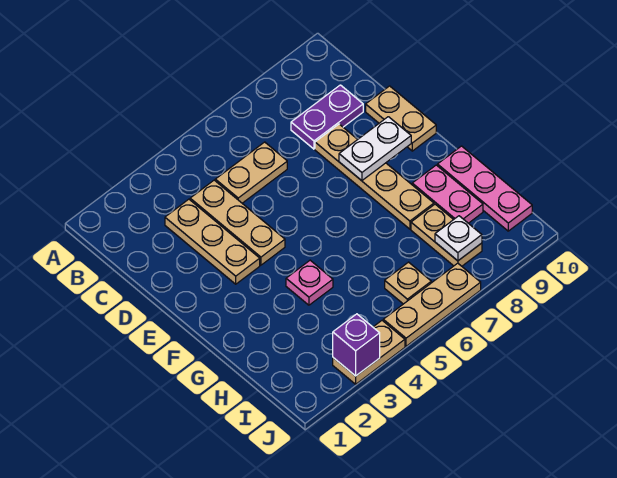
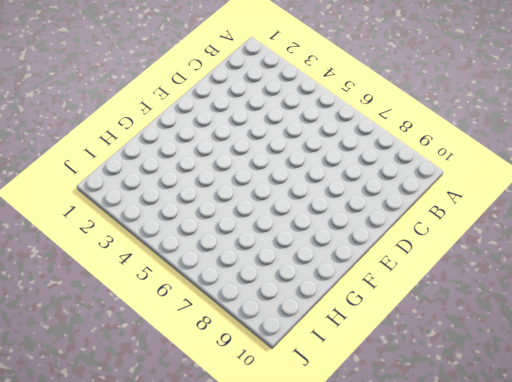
none -> tan 1x3 plate [165,199,260,284]
none -> tan 1x3 plate [190,180,285,265]
none -> tan 1x2 plate [215,142,287,203]

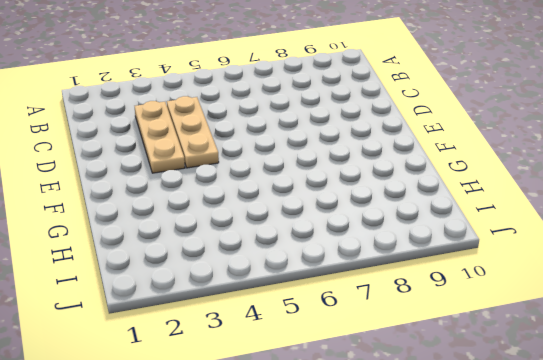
none -> tan 1x2 plate [215,142,287,203]
none -> purple 1x2 plate [291,85,363,149]
none -> tan 1x4 plate [315,124,434,229]

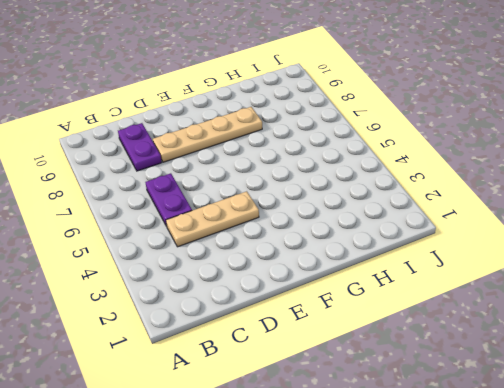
purple 1x2 plate [146,173,192,226] -> tan 1x2 plate [215,142,287,203]
none -> tan 1x3 plate [165,199,260,284]
none -> tan 1x2 plate [366,86,436,151]
none -> pink 1x1 plate [286,260,333,305]

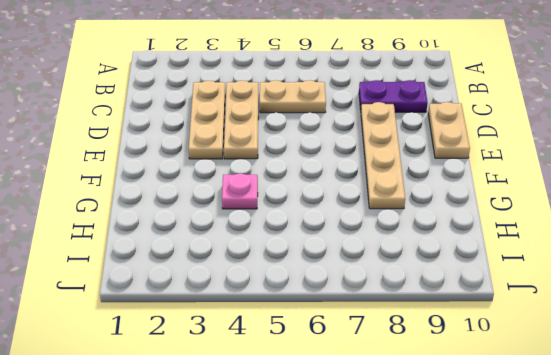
none -> pink 1x2 plate [412,165,483,223]
none -> pink 1x3 plate [438,146,532,231]
none -> tan 1x2 plate [411,204,482,266]

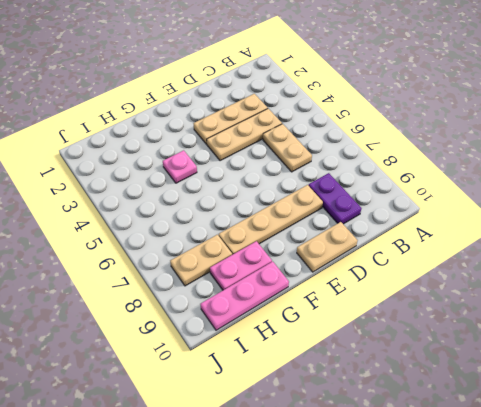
none -> tan 1x1 plate [385,262,431,304]
none -> tan 1x2 plate [333,321,405,384]
none -> tan 1x3 plate [383,263,481,346]

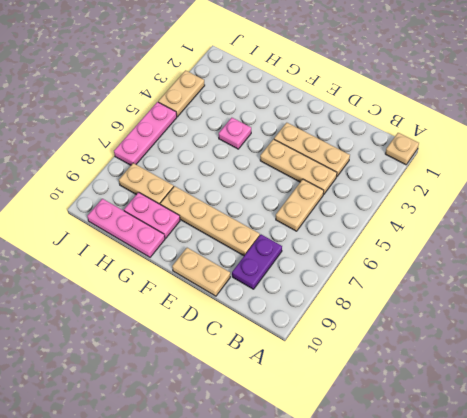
tan 1x1 plate [385,133,419,165] -> tan 1x1 plate moved to [385,262,431,304]
pink 1x3 plate [114,102,177,165] -> tan 1x3 plate [383,263,481,346]
none -> white 1x2 plate [339,117,411,181]
none -> white 1x1 plate [435,216,482,261]
none -> purple 1x1 brick [333,314,380,376]

